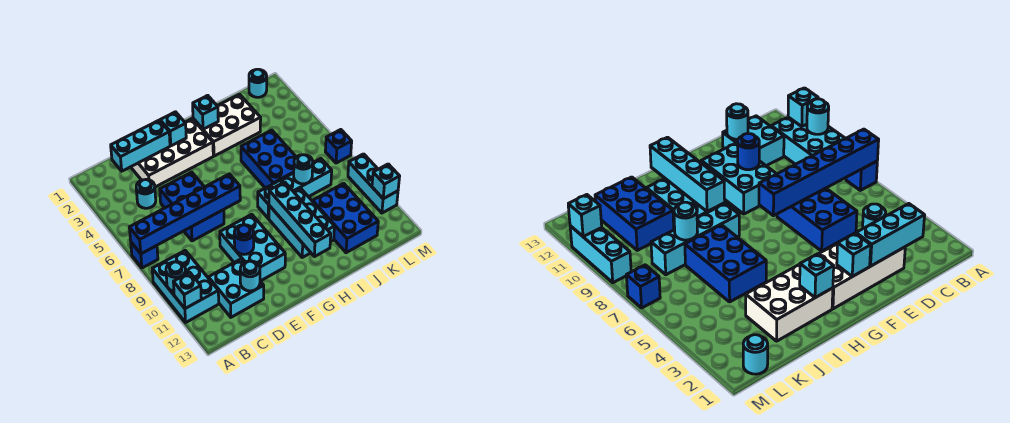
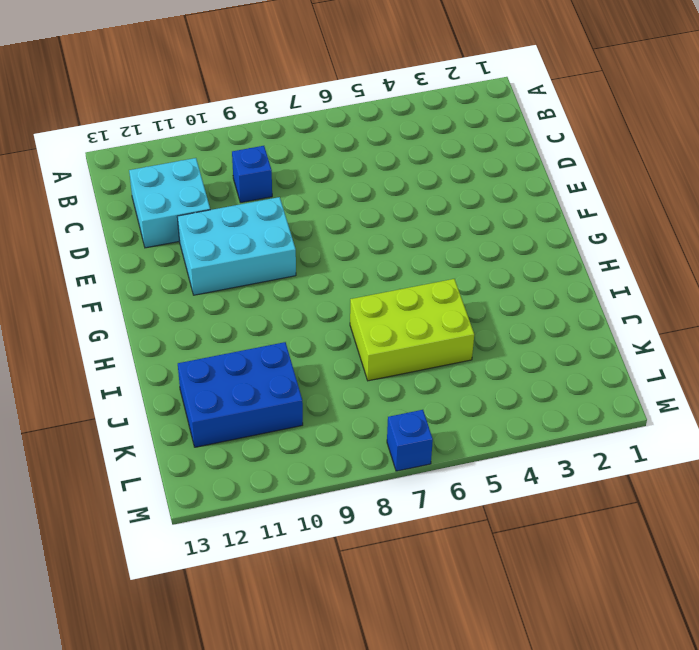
blue 1x1 brick [232,146,272,203] -> blue 1x1 brick moved to [131,242,158,268]
lime 2x3 brick [350,279,474,381] -> blue 2x3 brick [241,130,296,188]
none -> cyan 2x3 brick [152,251,219,322]
none -> cyan 1x1 round brick [136,180,156,208]
none -> white 2x4 brick [131,119,213,187]

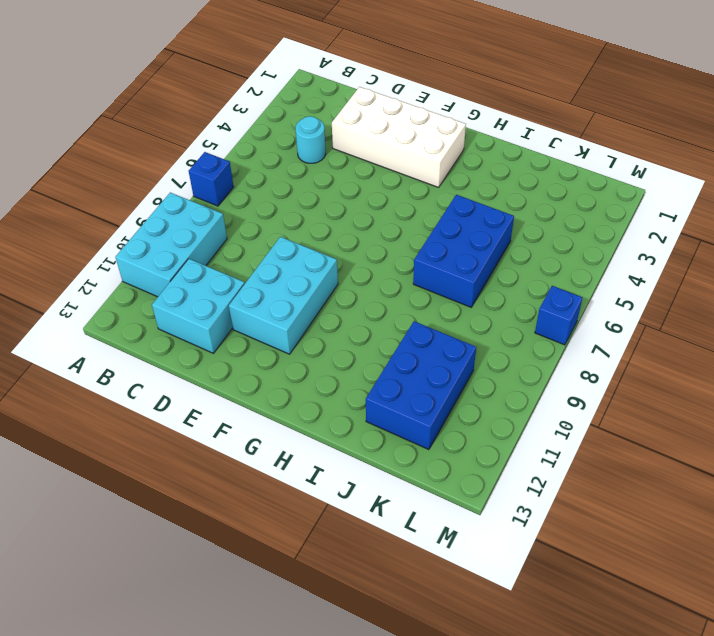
none -> blue 2x3 brick [160,172,224,241]
none -> white 2x3 brick [193,94,261,156]
none -> cyan 1x4 brick [258,159,332,218]

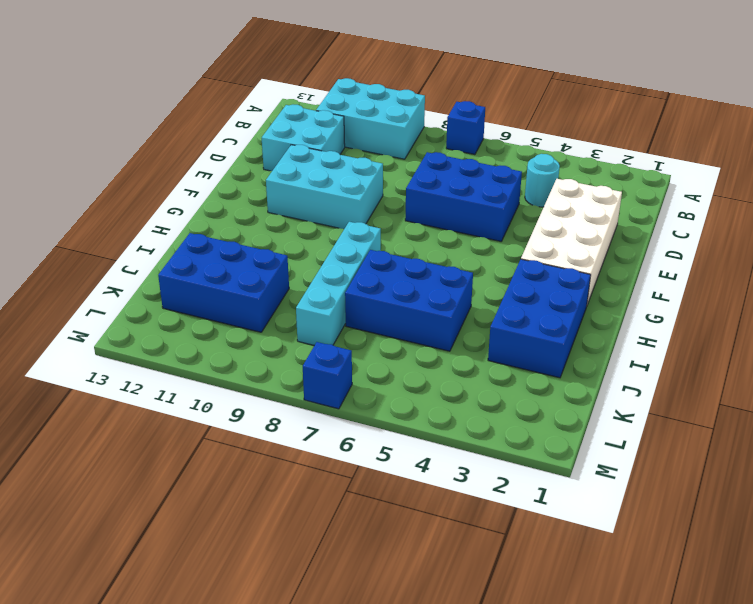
blue 2x3 brick [488,259,591,378] -> white 2x3 brick [193,94,261,156]
none -> cyan 2x3 brick [268,188,334,257]
none -> cyan 1x1 round brick [249,69,267,97]
none -> cyan 1x3 brick [348,154,398,213]

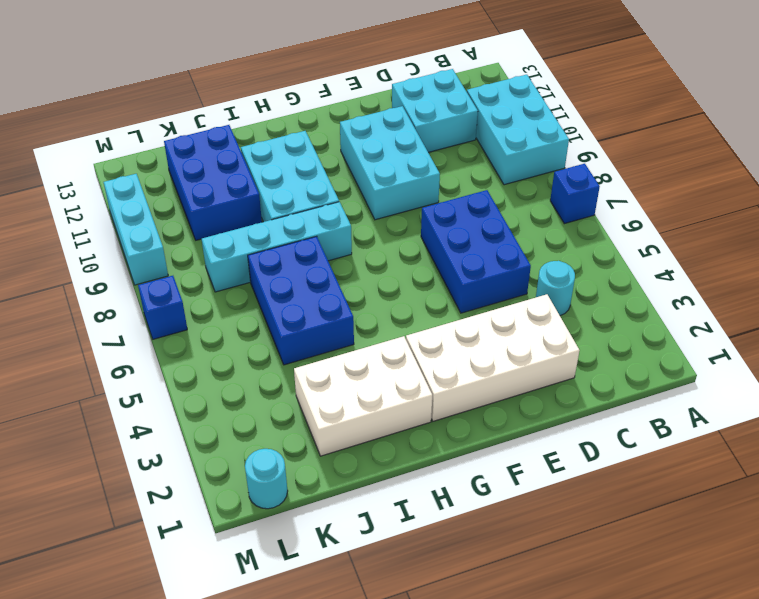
none -> blue 1x6 brick [129,174,240,254]
none -> cyan 1x1 round brick [166,262,186,291]
none -> cyan 1x1 brick [173,273,201,308]

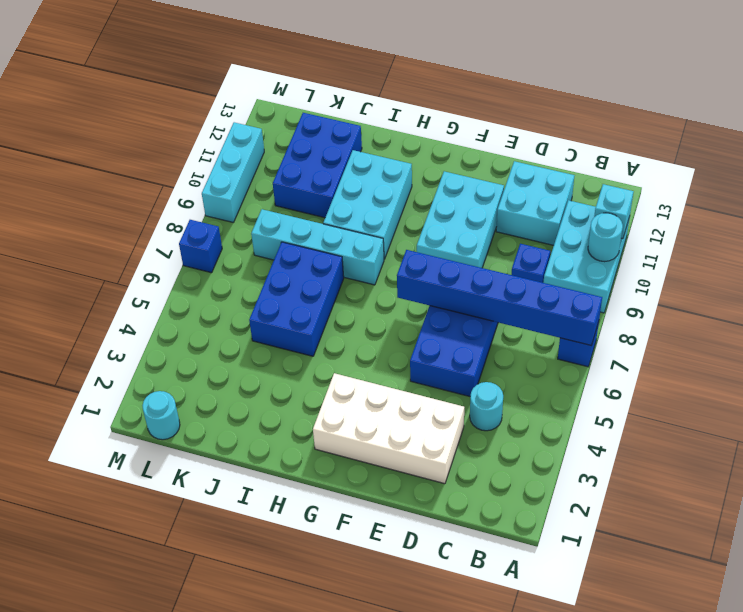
blue 1x1 brick [512,244,550,283] -> none
none -> white 2x3 brick [193,94,261,156]
none -> cyan 1x3 brick [111,120,170,171]
none -> cyan 1x1 round brick [240,261,260,291]

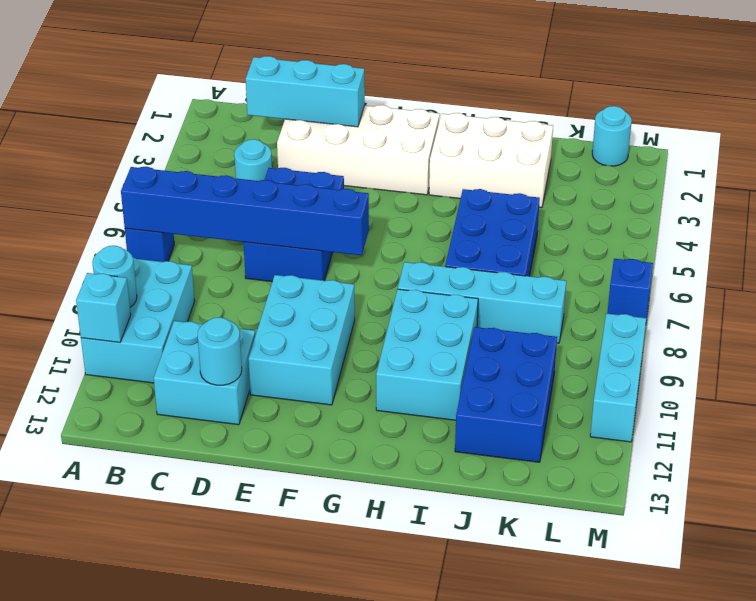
none -> blue 1x1 round brick [234,225,254,254]
none -> cyan 1x1 brick [160,112,186,146]
none -> cyan 1x1 brick [193,95,218,129]

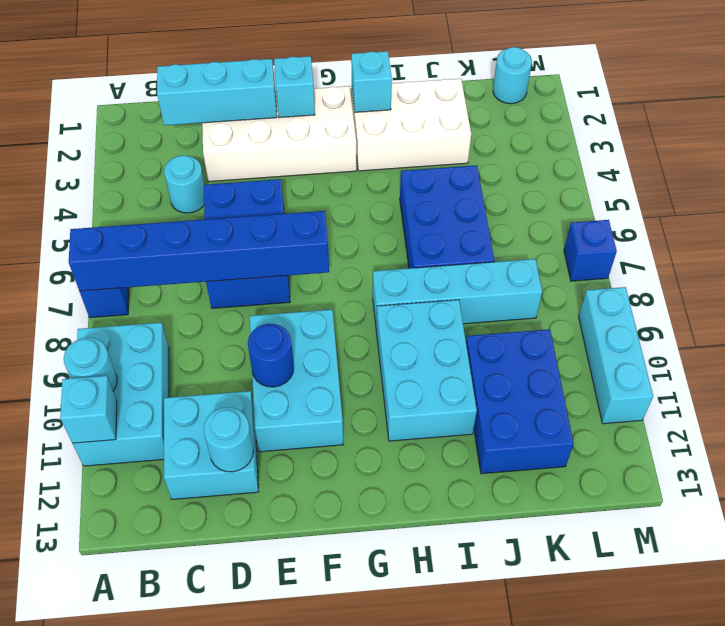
none -> cyan 1x4 brick [269,182,331,257]
none -> cyan 1x1 round brick [294,155,313,184]
none -> cyan 1x1 brick [372,164,400,199]

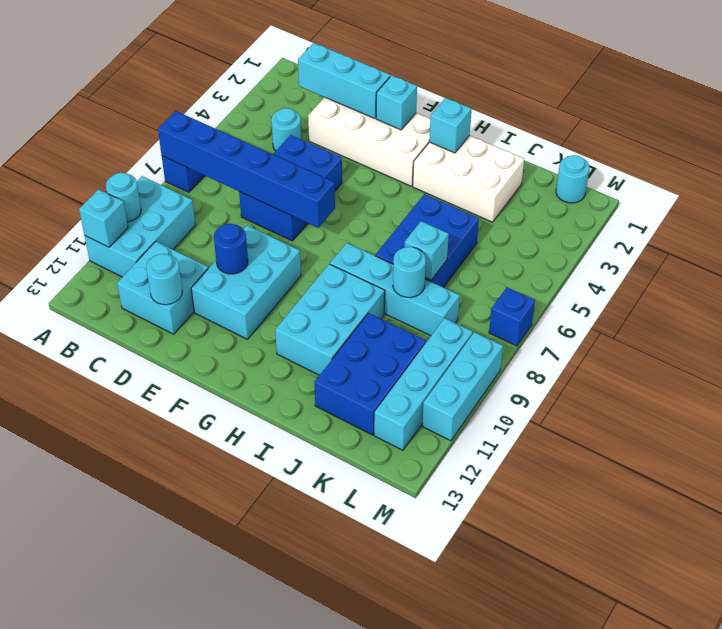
cyan 1x1 brick [405,221,449,280] -> cyan 1x1 brick moved to [372,164,400,199]
cyan 1x4 brick [374,318,473,450] -> cyan 1x4 brick moved to [269,182,331,257]

